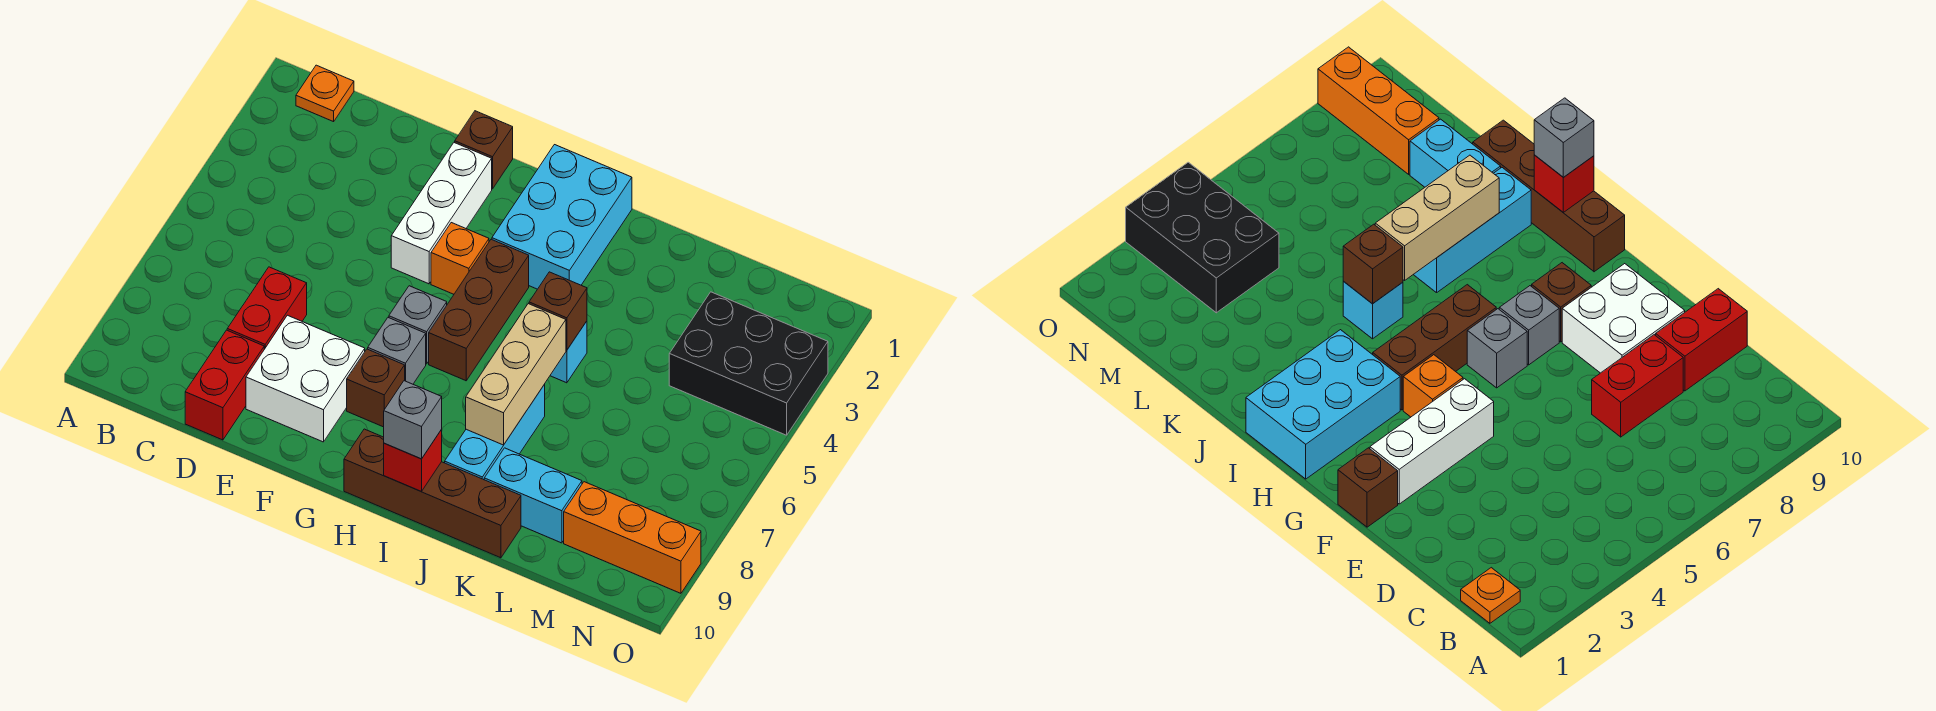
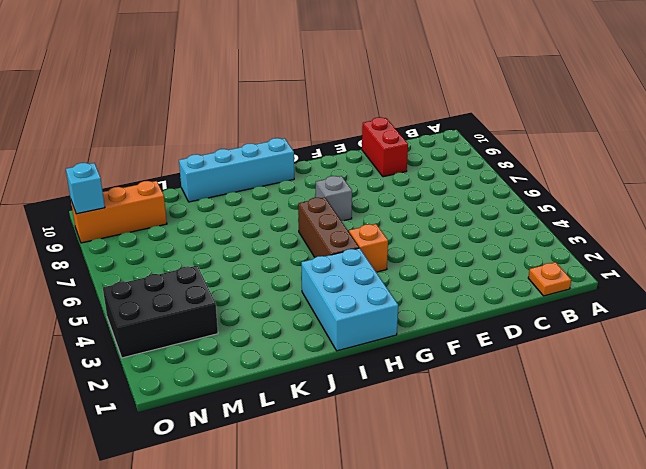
cyan 1x4 brick [179,138,294,202] -> brown 1x4 brick [344,429,521,558]
cyan 1x1 brick [66,163,105,214] -> cyan 1x1 brick moved to [550,321,587,383]
none -> red 1x2 brick [227,267,307,349]
none -> white 2x2 brick [246,315,365,442]
none -> brown 1x1 brick [455,111,513,189]

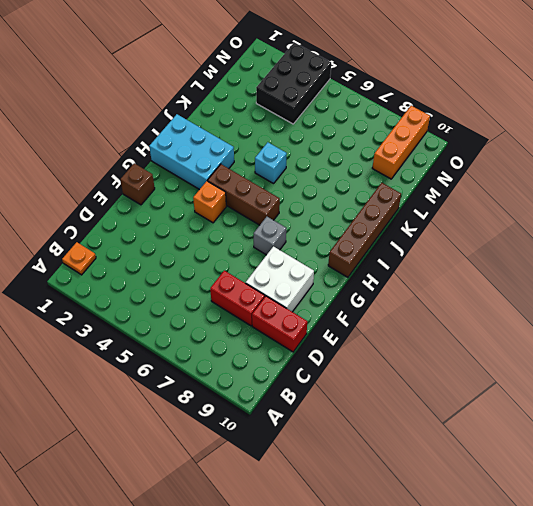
none -> white 1x3 brick [391,142,492,284]
none -> grey 1x1 brick [389,286,447,364]
none -> brown 1x1 brick [347,349,405,427]

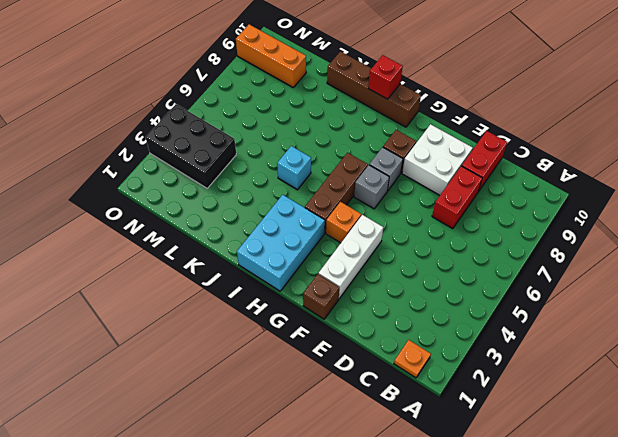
none -> cyan 1x3 brick [445,384,545,480]
none -> cyan 1x2 brick [484,448,582,543]
none -> brown 1x1 brick [529,272,587,350]

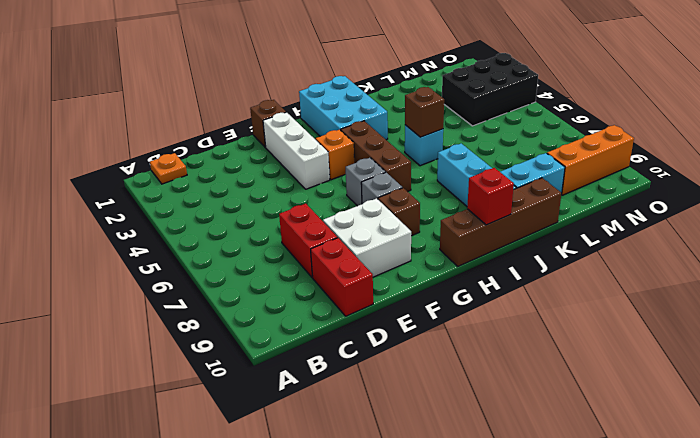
none -> tan 1x3 brick [466,304,566,445]
none -> grey 1x1 brick [384,381,442,459]

